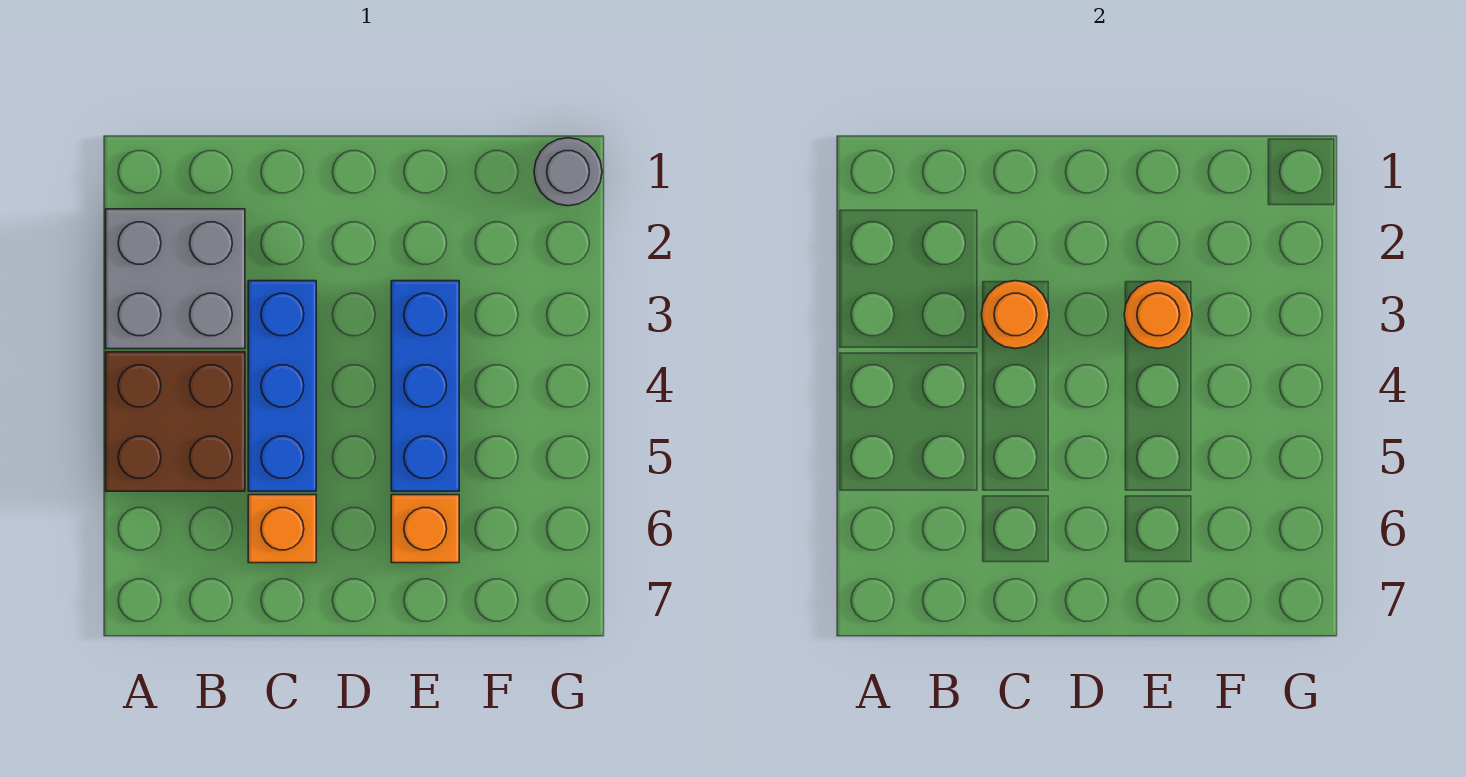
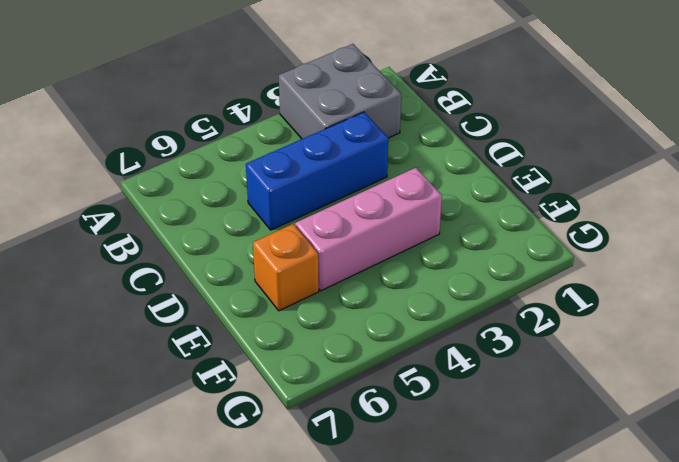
pink 1x3 brick [295,168,442,291] -> blue 1x3 brick [391,281,459,491]
none -> brown 2x2 brick [106,352,245,491]
none -> orange 1x1 brick [248,495,316,563]

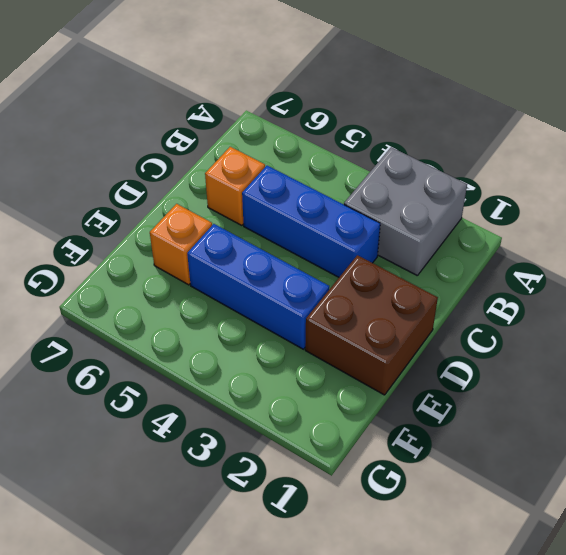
brown 2x2 brick [305,255,438,395] -> brown 2x2 brick moved to [106,352,245,491]
none -> grey 1x1 round brick [534,138,602,206]
none -> orange 1x1 round brick [981,281,1049,349]

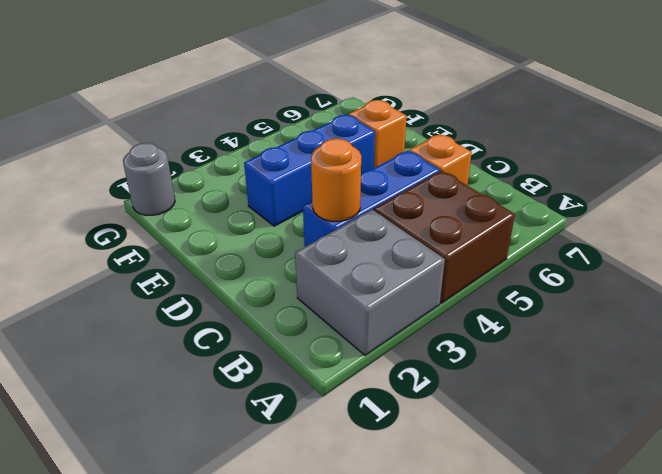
none -> orange 1x1 round brick [1124,281,1192,349]

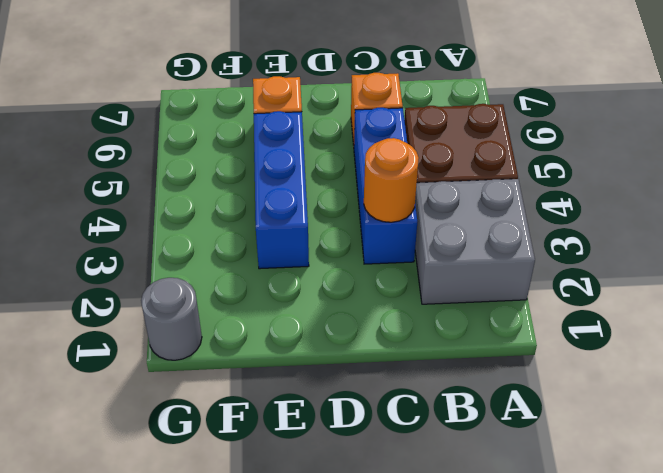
none -> orange 1x1 round brick [1124,281,1192,349]

